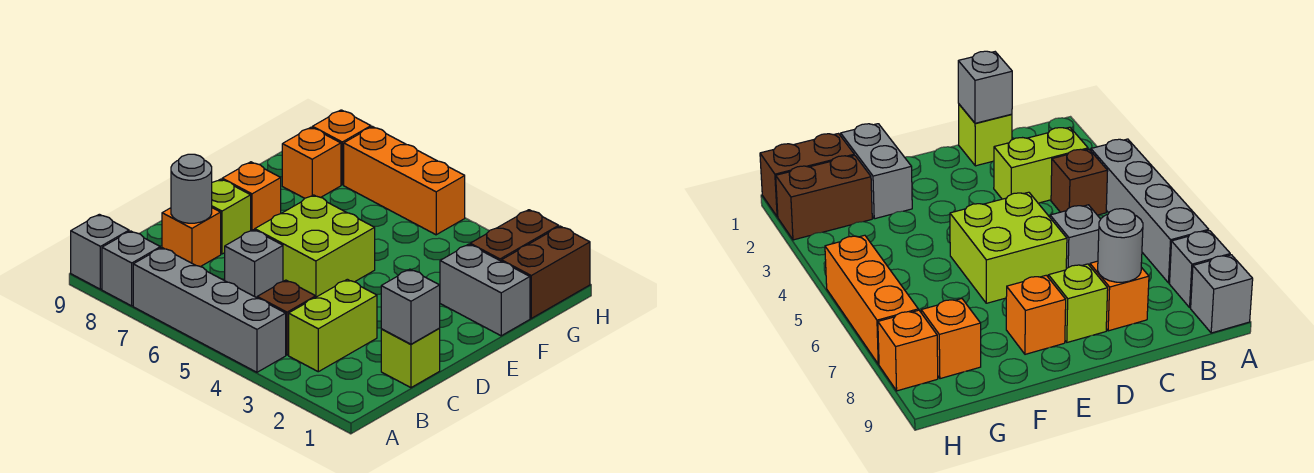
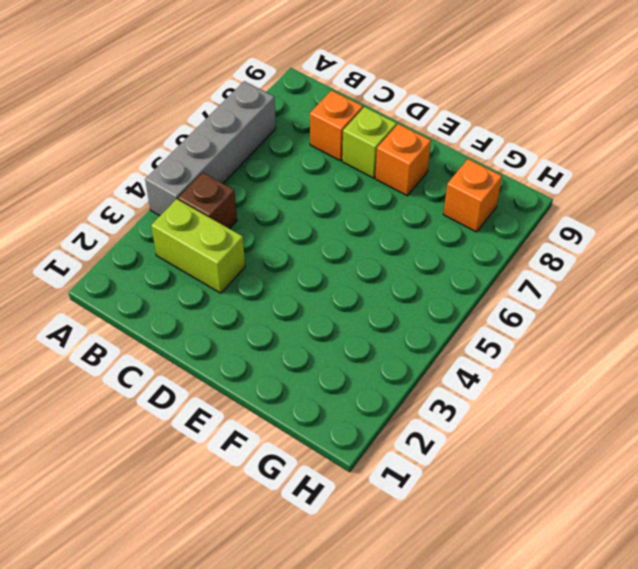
none -> grey 1x1 brick [102,231,160,306]
none -> grey 1x1 brick [71,214,129,289]
none -> lime 1x1 brick [381,329,440,388]

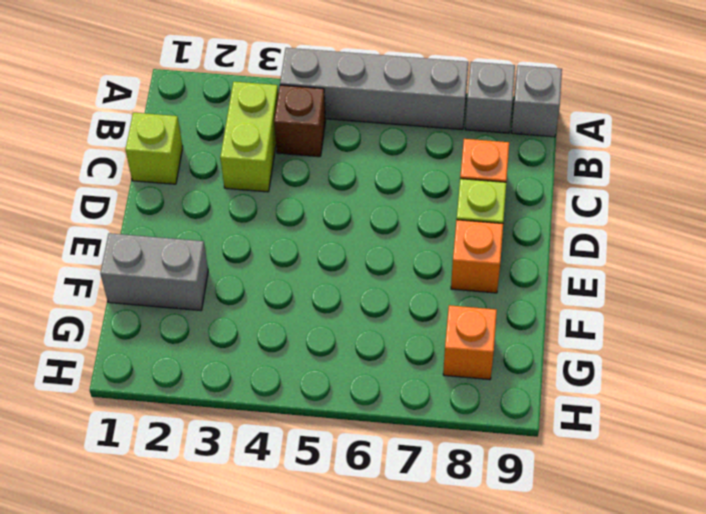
none -> grey 1x1 brick [225,230,283,298]
none -> lime 2x2 brick [255,195,375,297]
none -> brown 1x2 brick [502,226,590,318]

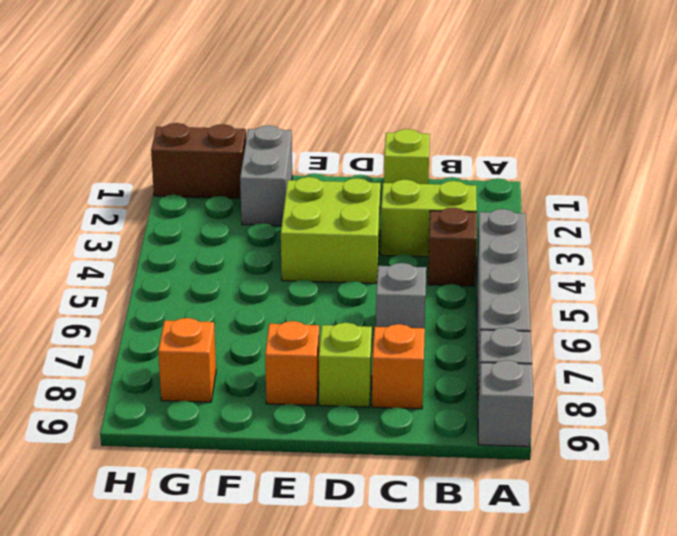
lime 2x2 brick [281,177,381,283] -> lime 2x2 brick moved to [255,195,375,297]
none -> brown 1x2 brick [470,210,559,261]
none -> orange 1x3 brick [344,127,465,235]
none -> orange 1x1 brick [312,110,371,185]

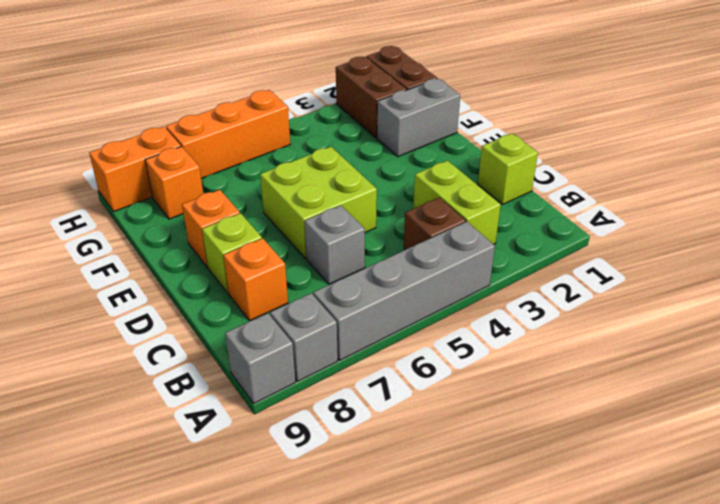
orange 1x2 brick [89,127,181,211] -> orange 1x1 brick [312,110,371,185]
none -> grey 1x1 brick [381,269,440,344]
none -> grey 1x1 round brick [171,154,212,223]

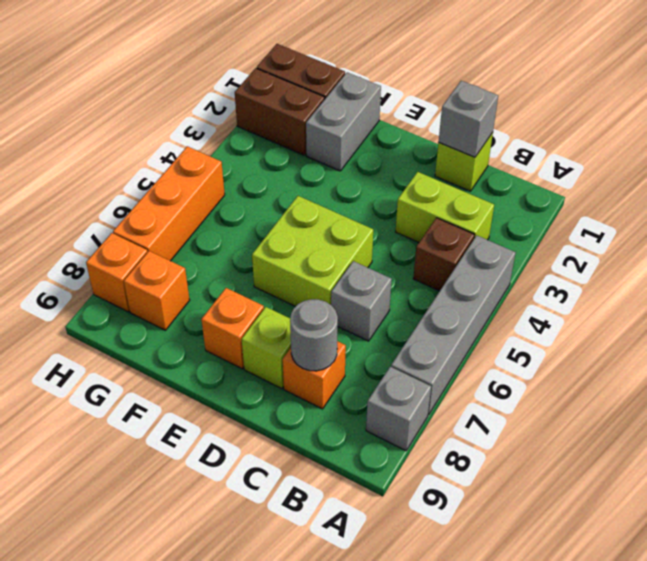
none -> grey 1x1 brick [71,214,129,289]

